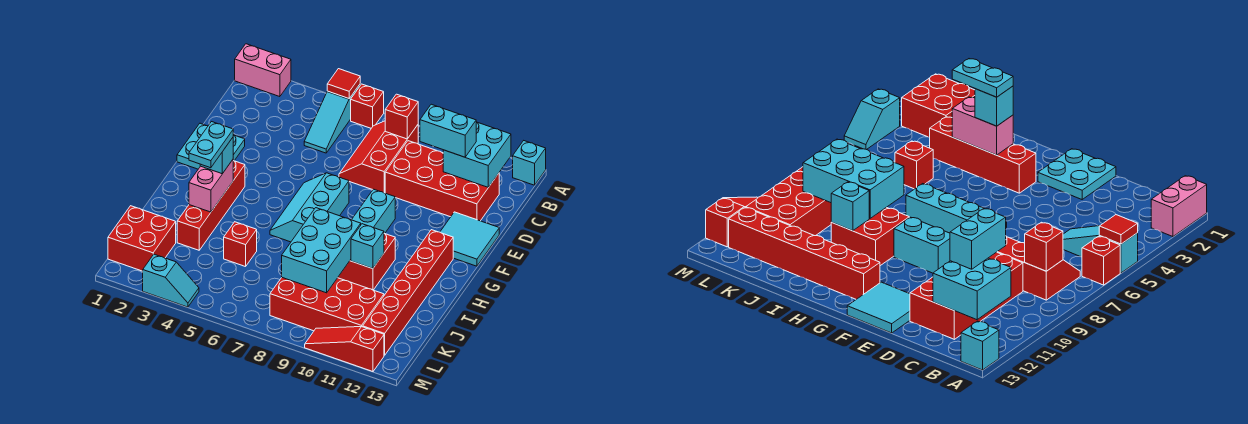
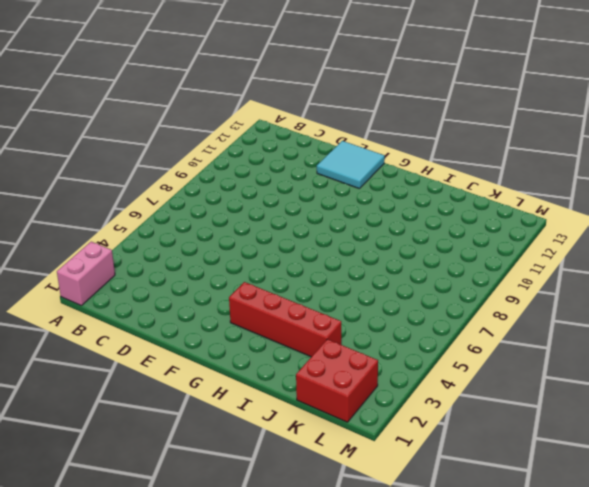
none -> cyan 1x3 slope [304,85,360,153]
none -> red 1x1 brick [351,84,384,128]
none -> cyan 1x1 brick [513,141,546,185]

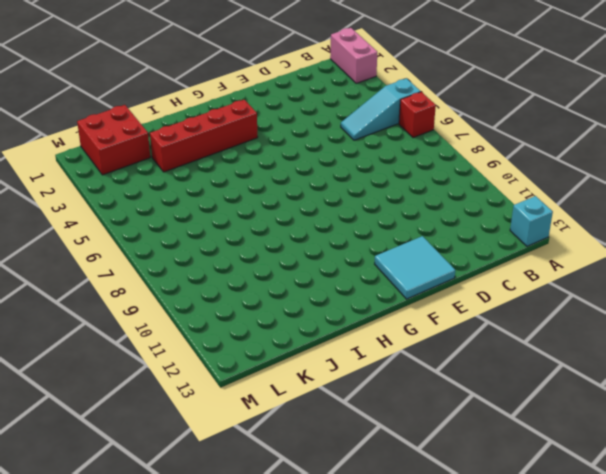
none -> red 2x3 slope [339,121,418,193]
none -> red 2x4 brick [385,141,499,221]
none -> cyan 2x2 plate [177,123,245,169]

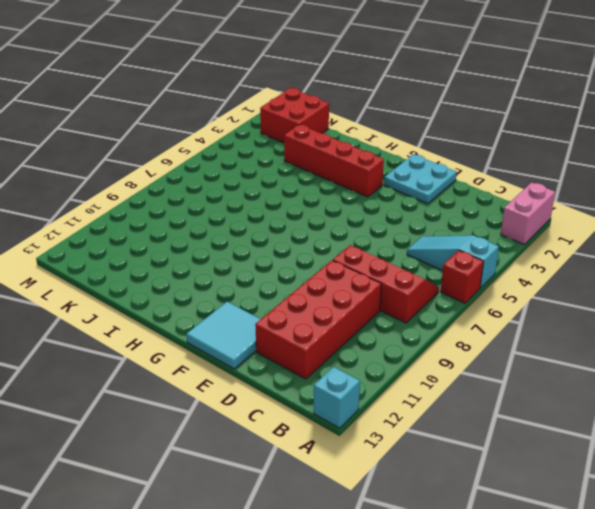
none -> cyan 2x3 slope [270,173,349,242]
none -> cyan 1x2 brick [352,189,395,234]
none -> red 1x6 brick [363,230,453,355]

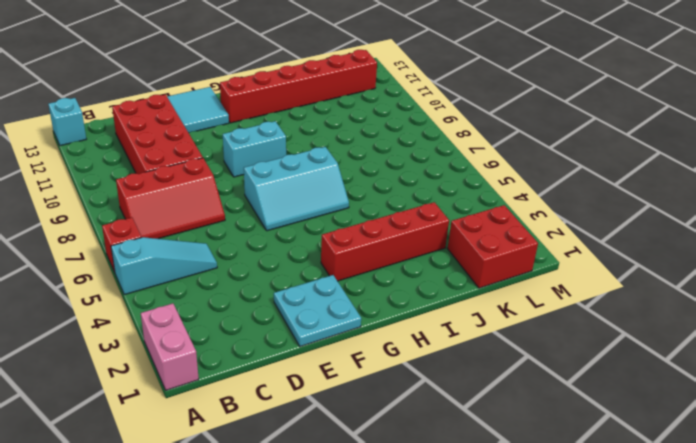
none -> red 2x2 brick [338,234,395,290]
none -> red 1x1 brick [224,222,257,267]
none -> red 2x4 brick [270,278,384,331]

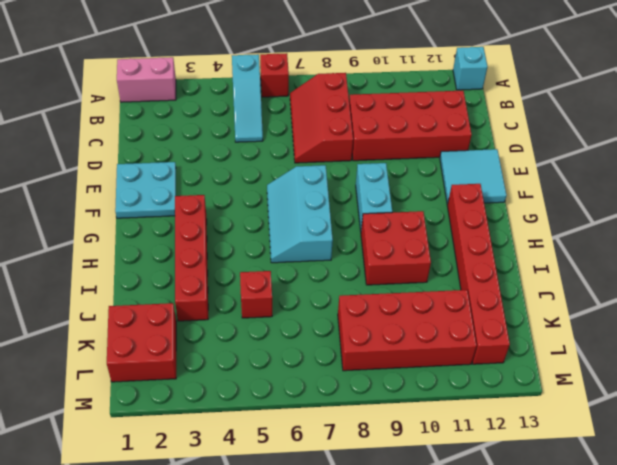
none -> cyan 1x2 slope [143,254,199,307]
none -> red 1x3 slope [305,327,384,372]
none -> red 1x1 tile [327,69,360,98]

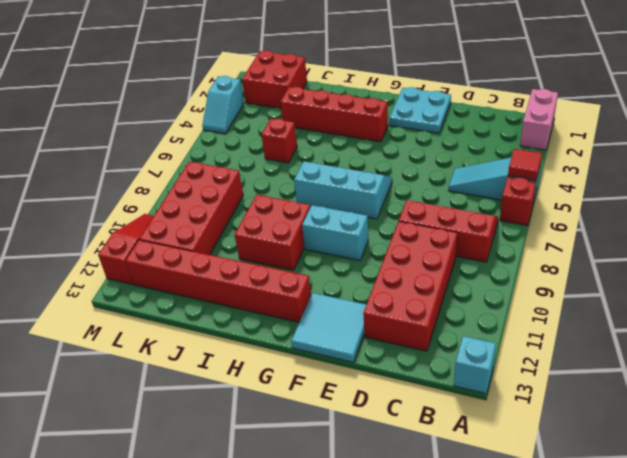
none -> red 1x1 brick [385,94,418,139]
none -> cyan 2x2 brick [443,122,511,187]
none -> pink 1x2 brick [189,160,233,212]

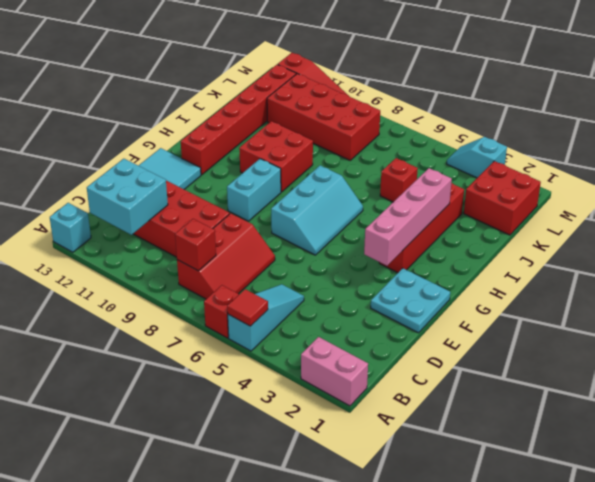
pink 1x4 brick [364,168,452,266] -> pink 1x2 brick [189,160,233,212]
none -> cyan 2x3 brick [282,208,361,293]
none -> cyan 1x1 brick [351,224,384,269]
none -> cyan 1x2 brick [420,104,476,157]

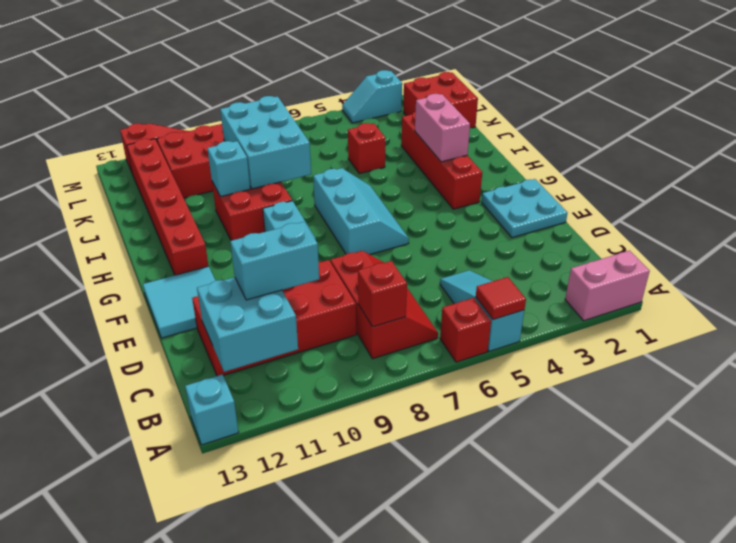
none -> cyan 1x1 brick [200,138,233,174]
none -> cyan 1x2 plate [189,122,233,168]

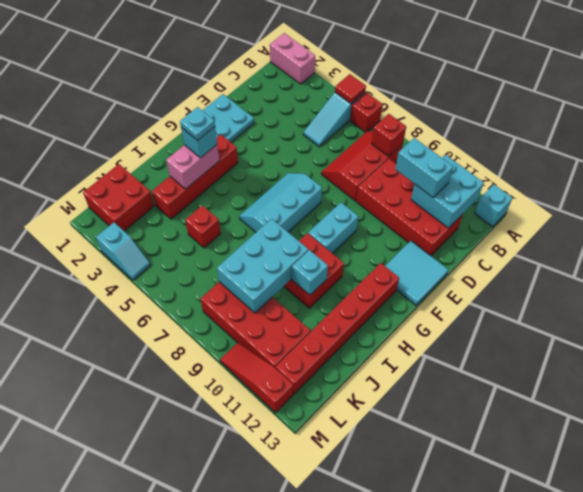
cyan 1x1 plate [180,107,215,140] -> cyan 1x2 plate [189,122,233,168]

